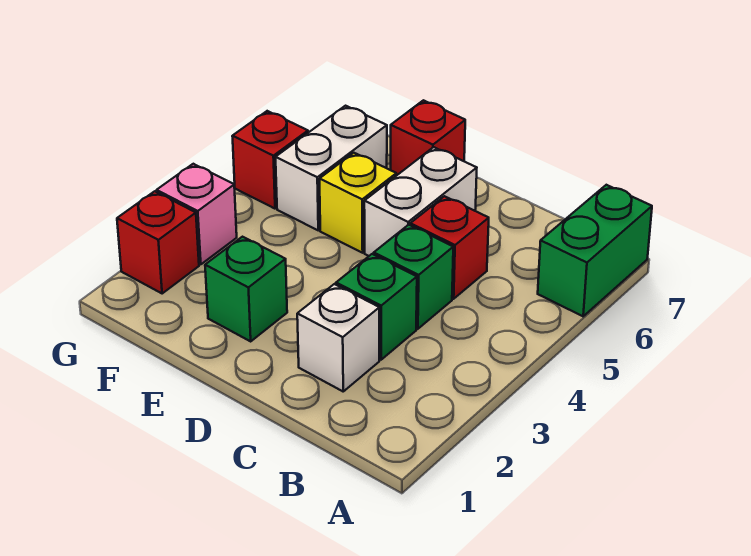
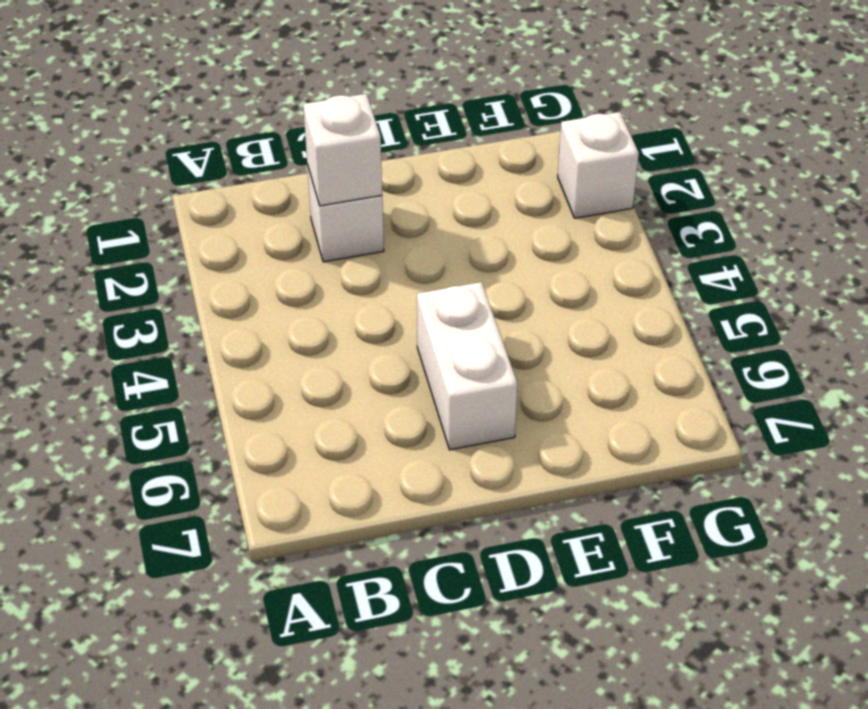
white 1x1 brick [303,94,382,206] -> none
white 1x1 brick [558,112,639,218] -> red 1x1 brick [117,191,199,293]
none -> green 1x2 brick [538,185,652,316]
none -> green 1x1 brick [336,254,417,360]
none -> green 1x1 brick [374,225,453,329]

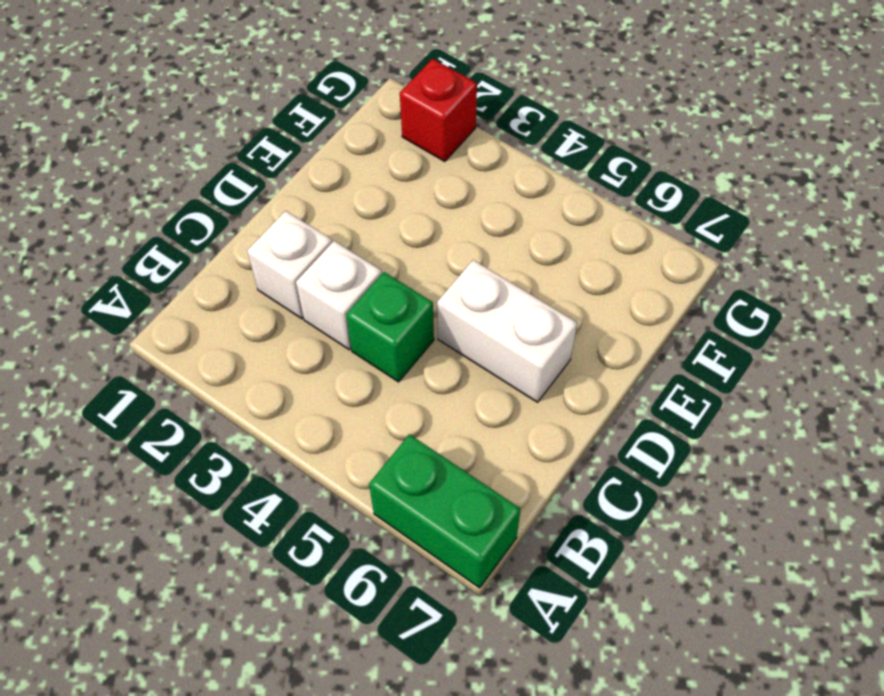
white 1x1 brick [296,241,382,350] -> green 1x1 brick [336,254,417,360]
none -> red 1x1 brick [410,196,489,299]
none -> green 1x1 brick [205,237,287,341]
none -> yellow 1x1 brick [320,153,396,253]

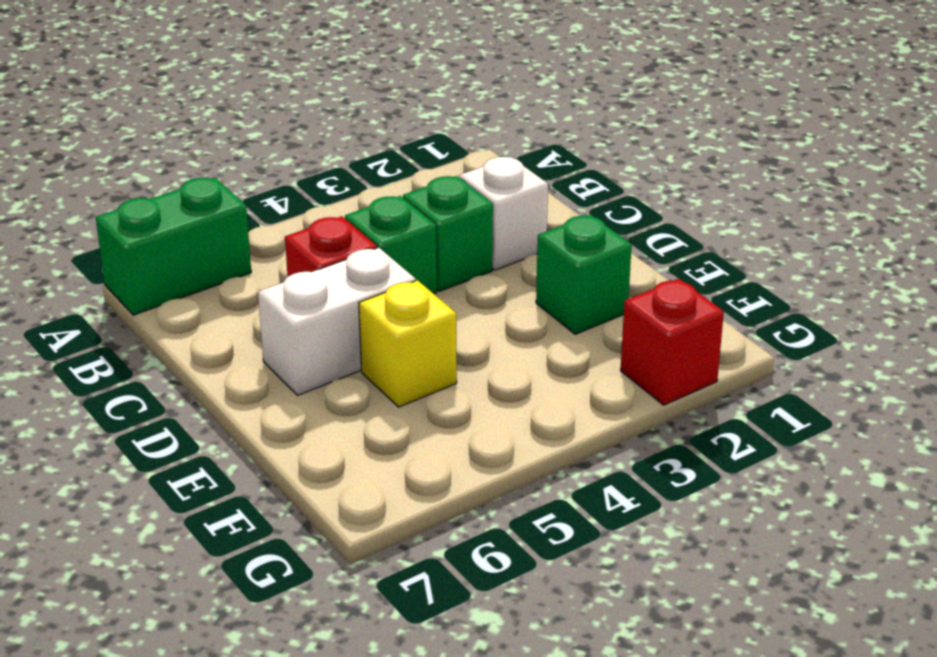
none -> red 1x1 brick [391,100,465,176]
none -> white 1x2 brick [276,106,387,230]
none -> pink 1x1 brick [157,164,237,264]

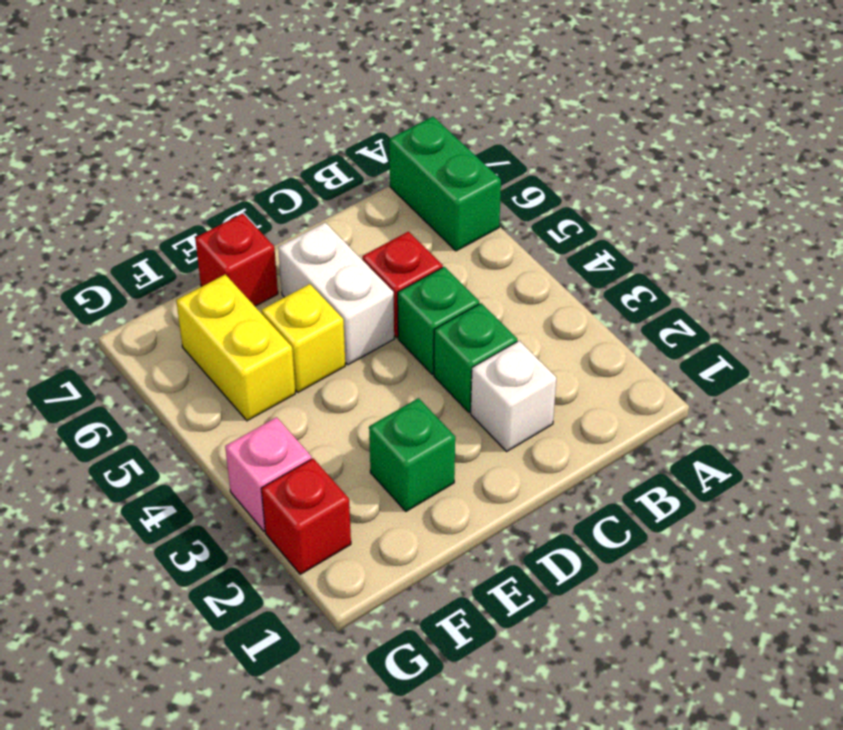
yellow 1x2 brick [176,274,295,421] -> white 1x2 brick [276,106,387,230]
none -> red 1x1 brick [232,111,308,209]

